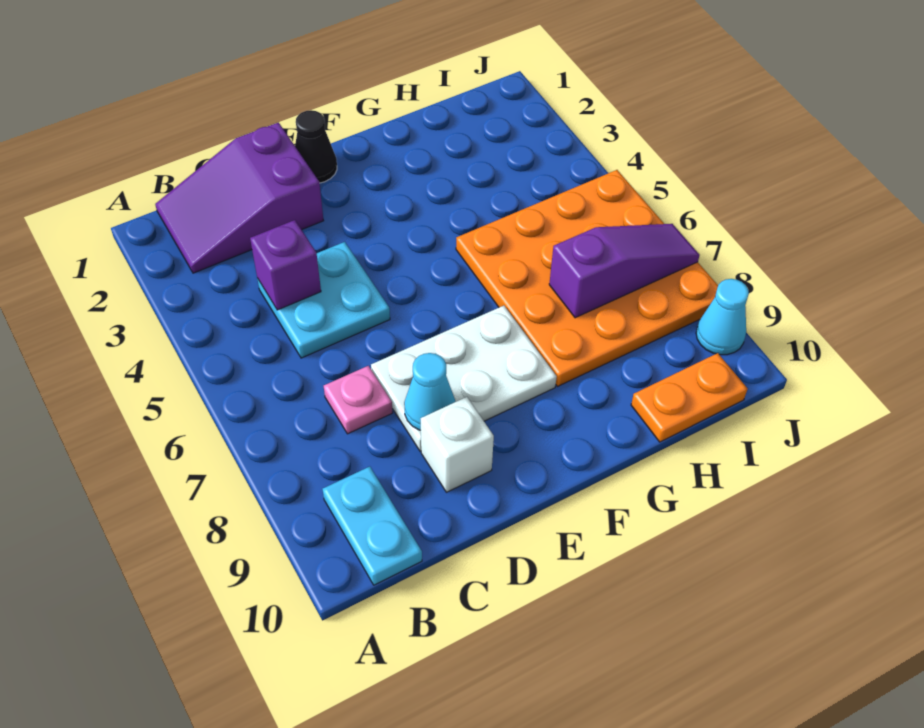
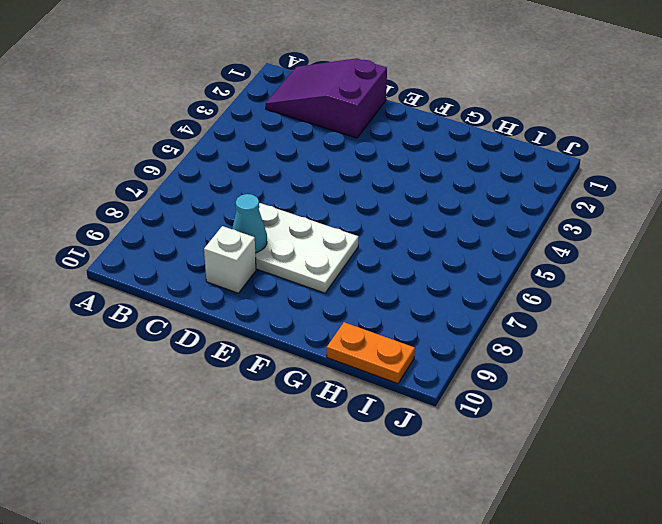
none -> cyan 1x2 plate [323,467,422,585]
none -> cyan 2x2 plate [257,242,390,358]
none -> pink 1x1 plate [324,366,393,434]

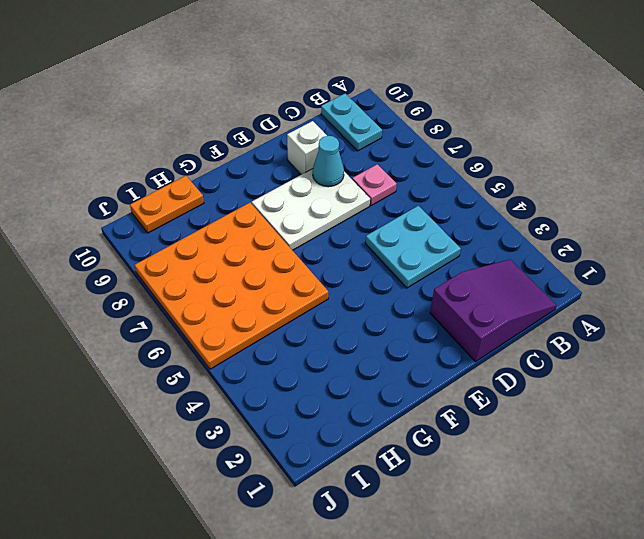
none -> black 1x1 cone [295,110,337,183]
none -> cyan 1x1 cone [696,279,749,355]
none -> purple 1x1 brick [250,220,321,310]

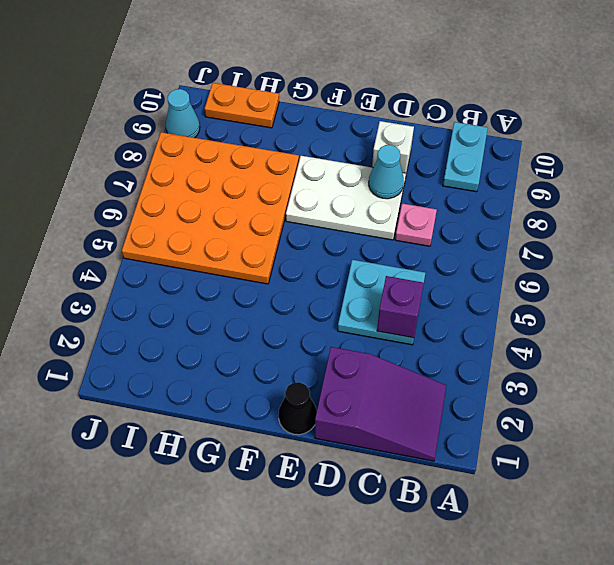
none -> purple 1x3 slope [549,224,700,318]

